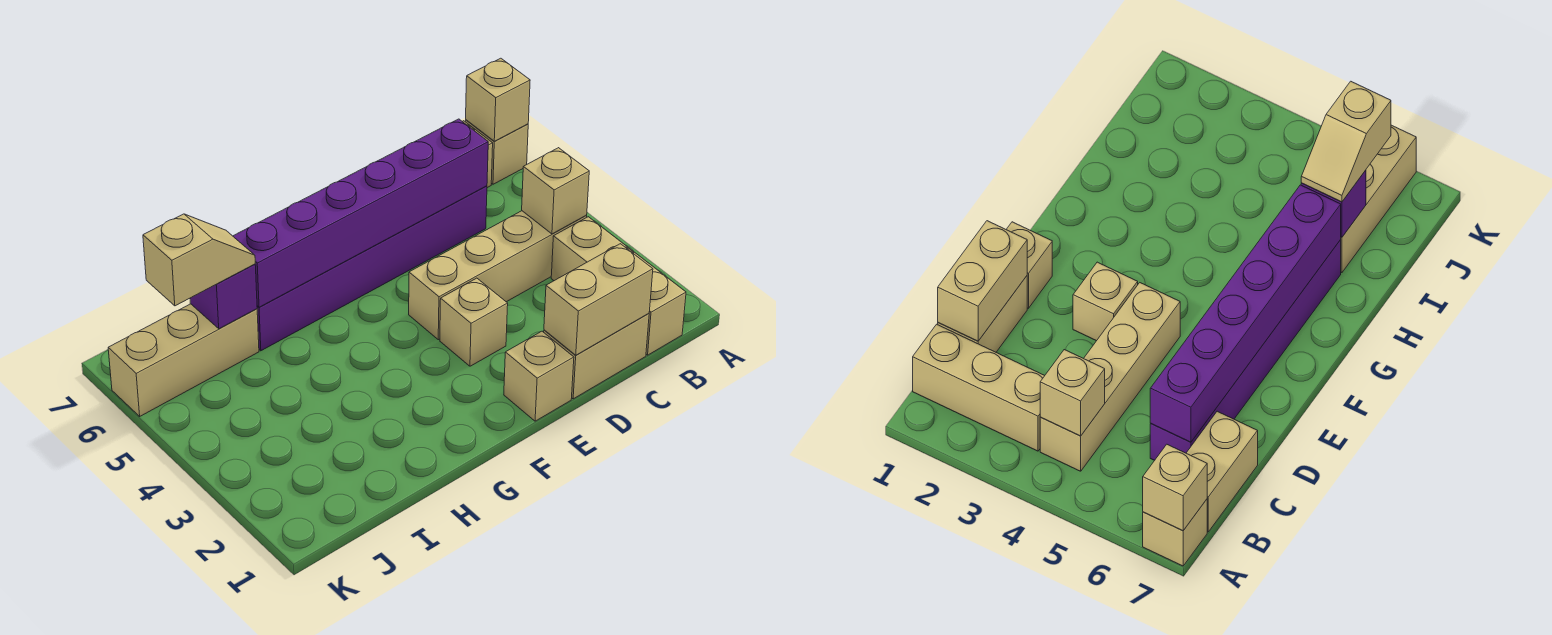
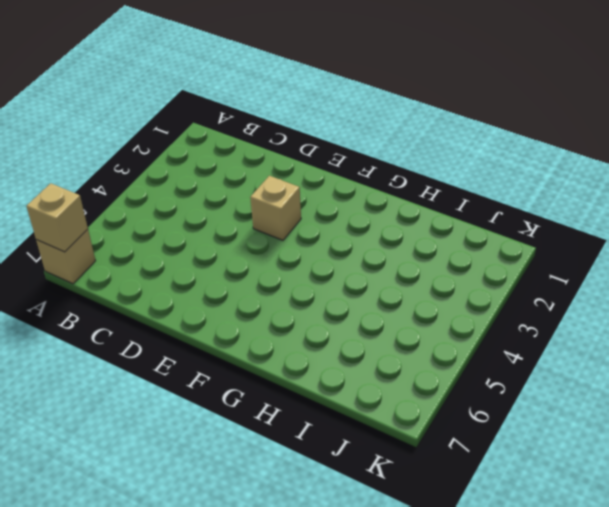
none -> tan 1x3 brick [551,217,686,355]
none -> tan 1x4 brick [409,211,587,340]
none -> tan 1x2 brick [1186,411,1258,532]

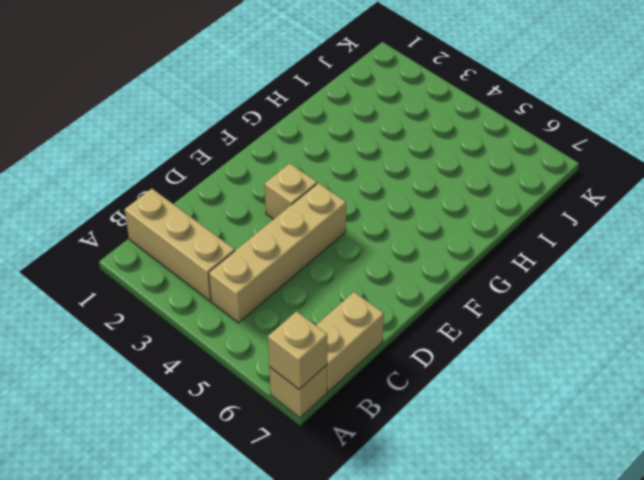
none -> tan 1x2 brick [544,313,649,399]
none -> purple 1x6 brick [257,186,487,351]
none -> tan 1x1 brick [504,331,574,421]

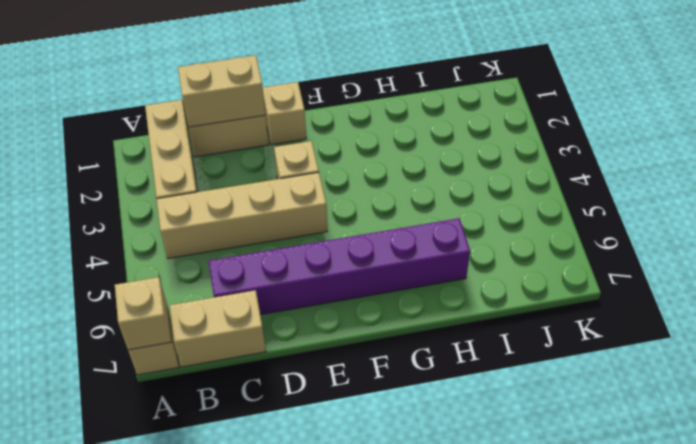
none -> tan 1x3 brick [108,304,259,416]
none -> tan 1x1 brick [522,148,589,234]
none -> purple 1x6 brick [233,119,488,307]

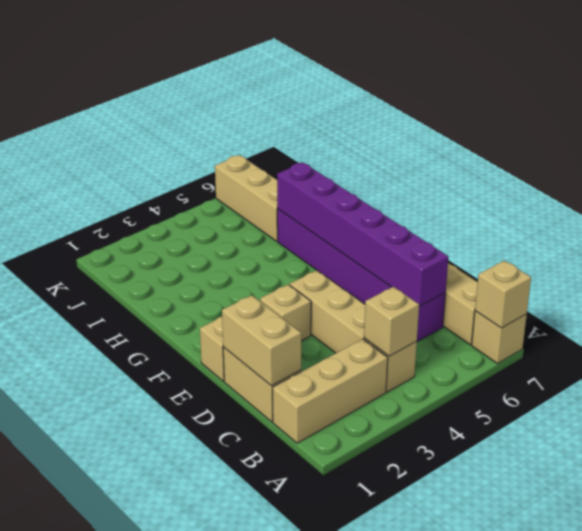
none -> purple 1x1 brick [190,264,257,329]
none -> tan 1x2 slope [143,214,255,306]

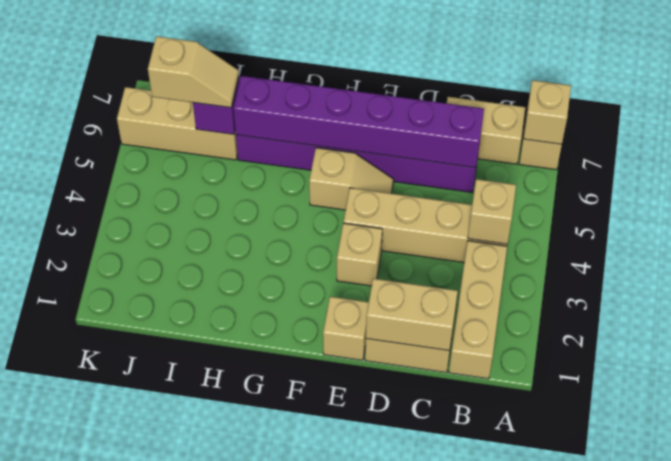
tan 1x2 slope [309,148,393,210] -> none

